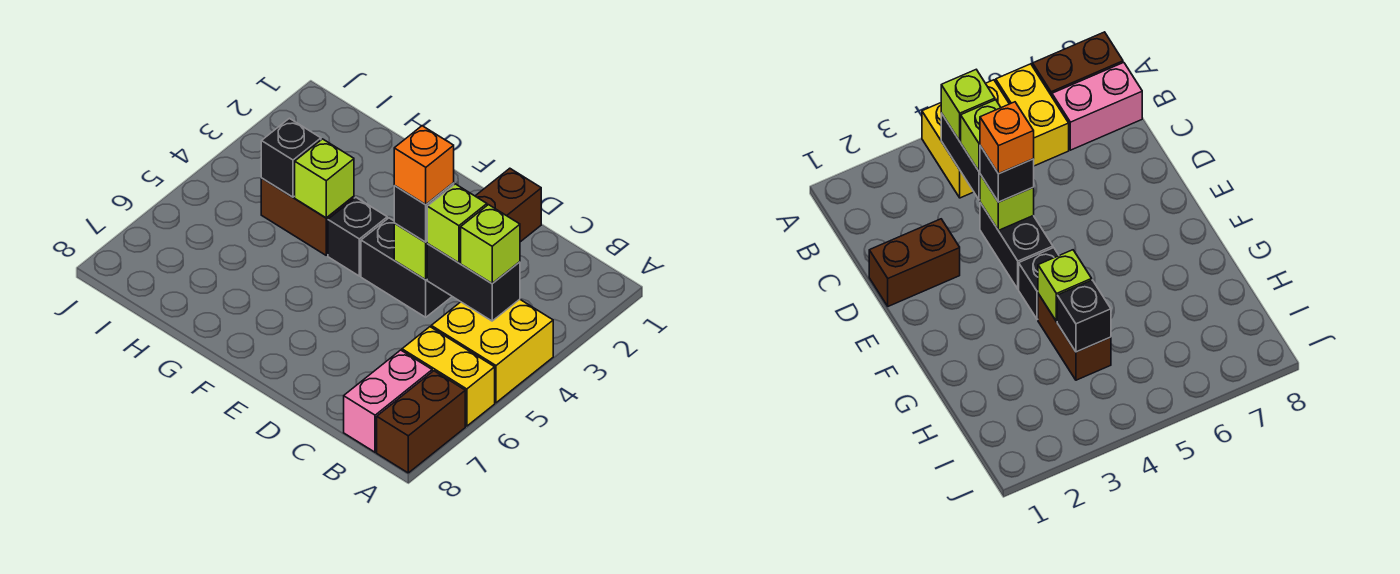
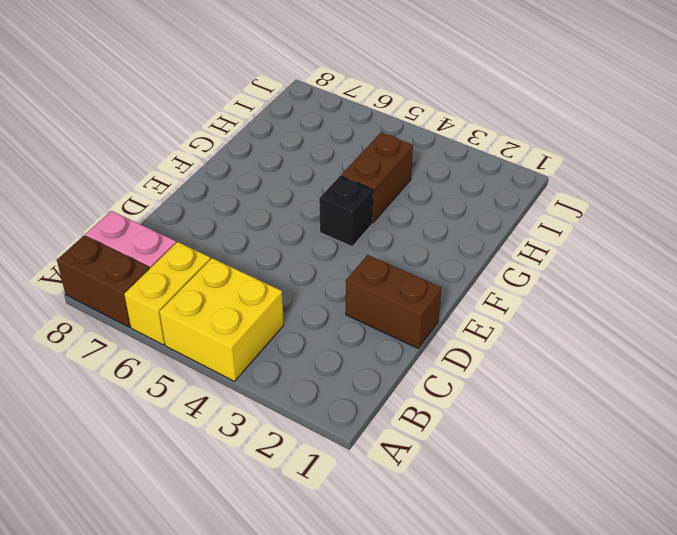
none -> black 1x2 brick [361,218,452,317]
none -> black 1x2 brick [427,244,520,321]
none -> lime 1x1 brick [394,223,428,280]

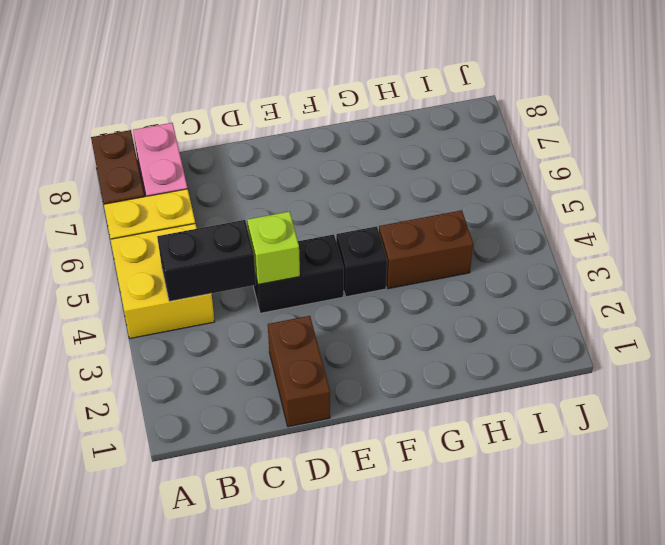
none -> lime 1x1 brick [295,139,354,218]
none -> black 1x1 brick [261,118,321,197]
none -> lime 1x1 brick [461,205,520,283]

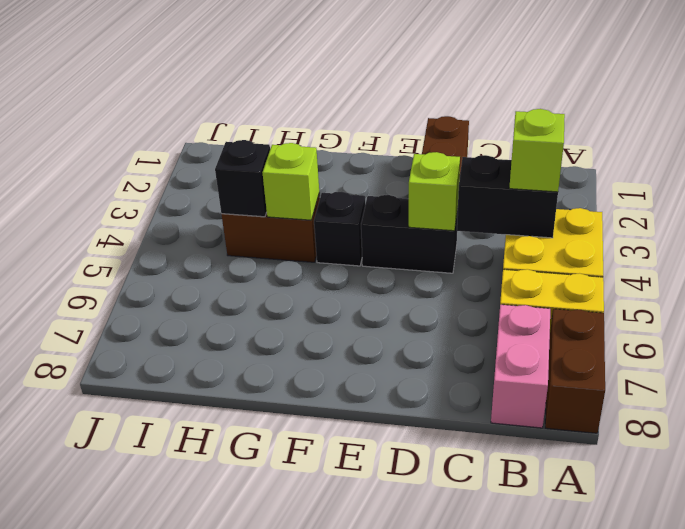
none -> lime 1x1 brick [427,184,487,263]
none -> black 1x1 brick [394,183,454,242]
none -> orange 1x1 brick [394,126,454,205]

